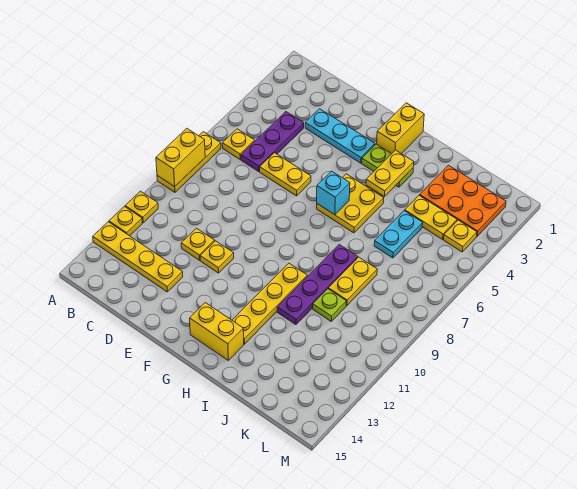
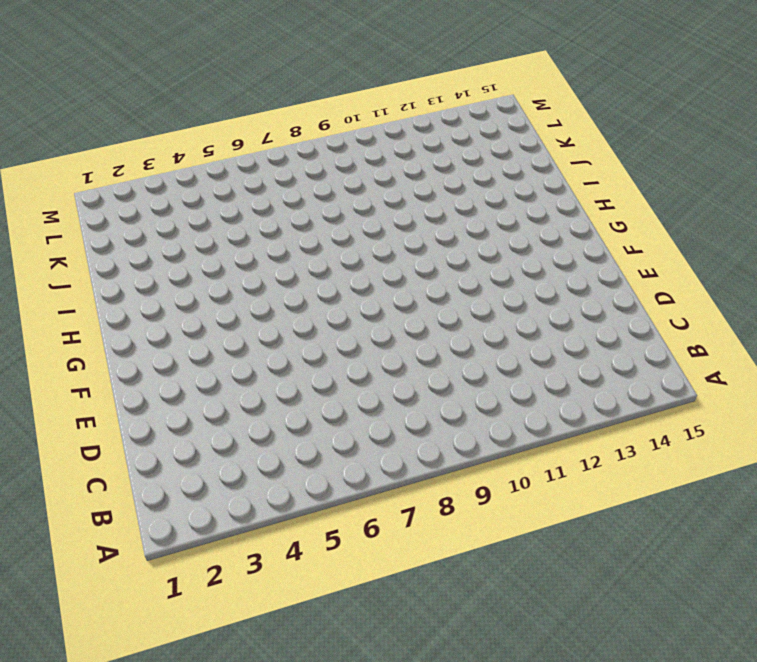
none -> yellow 1x3 plate [157,132,221,192]
none -> yellow 1x1 plate [125,191,158,223]
none -> yellow 1x1 plate [109,207,142,236]

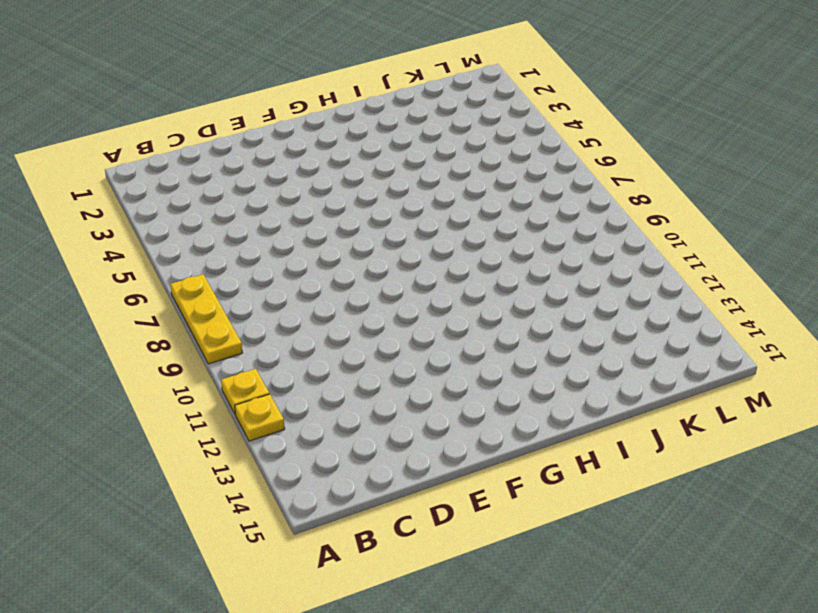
none -> yellow 1x4 plate [93,222,183,292]
none -> yellow 1x1 plate [222,129,255,159]
none -> purple 1x3 plate [241,112,304,172]

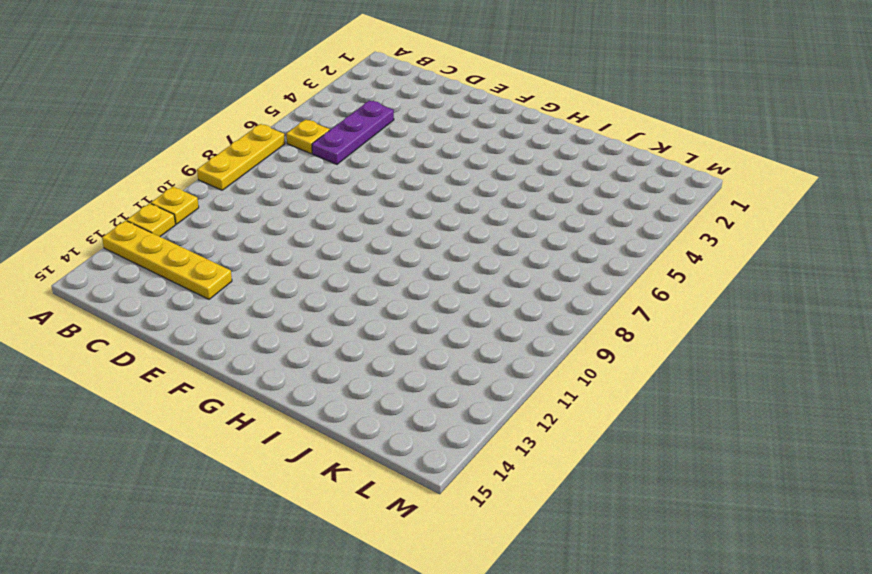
none -> cyan 1x3 plate [305,109,375,163]
none -> yellow 1x2 plate [260,153,311,196]
none -> yellow 1x1 plate [181,228,215,260]

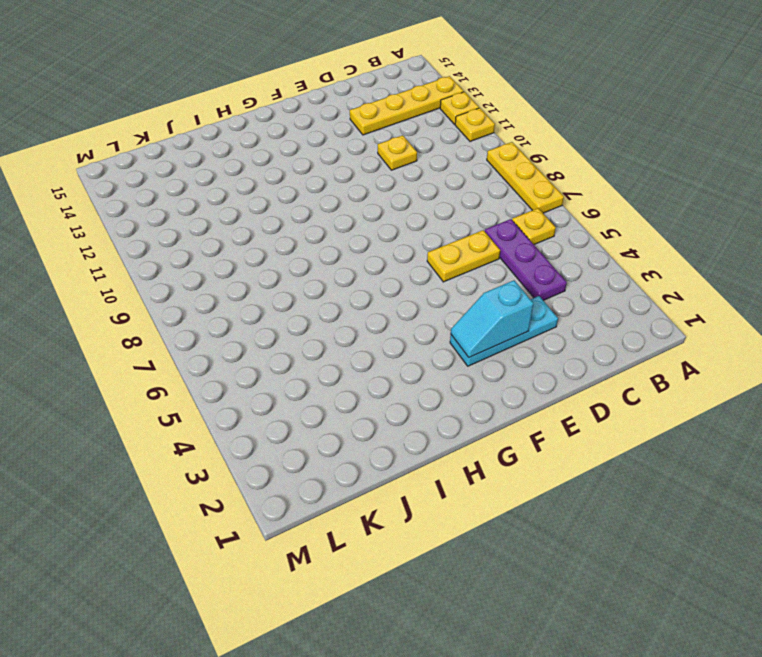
cyan 1x2 slope [451,280,534,357] -> none
none -> yellow 1x1 plate [200,241,234,273]
none -> yellow 1x2 brick [377,103,424,154]
none -> lime 1x2 plate [362,144,413,187]

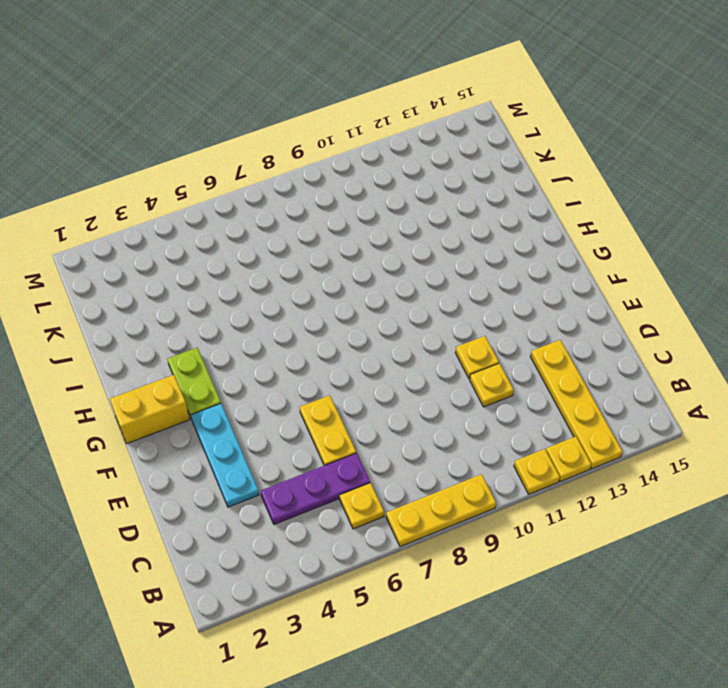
none -> yellow 2x2 plate [317,174,384,233]
none -> yellow 1x2 brick [190,303,244,360]
none -> yellow 1x4 plate [232,263,307,344]

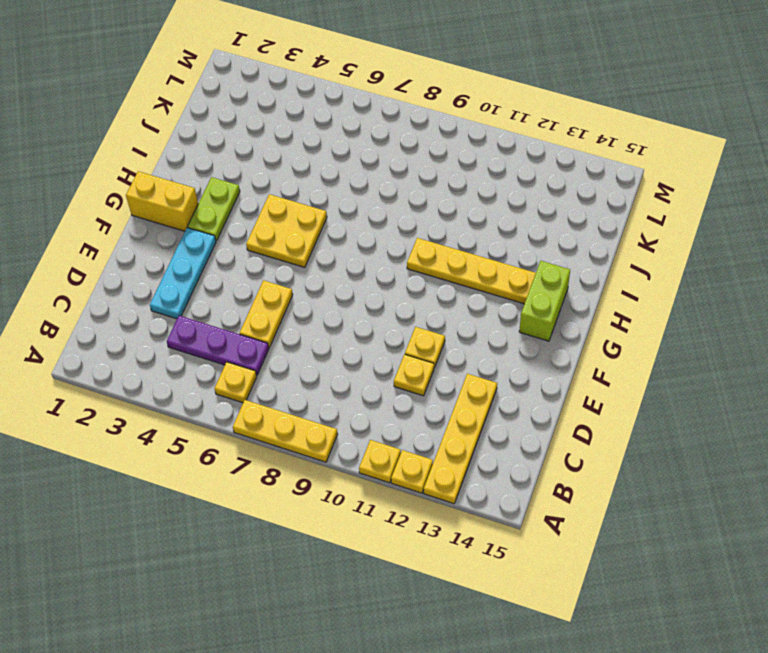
lime 1x2 brick [519,261,570,341] -> yellow 1x2 brick [190,303,244,360]
none -> purple 1x4 plate [277,245,358,325]
none -> orange 2x3 plate [420,165,506,236]
none -> yellow 1x2 plate [405,195,457,239]

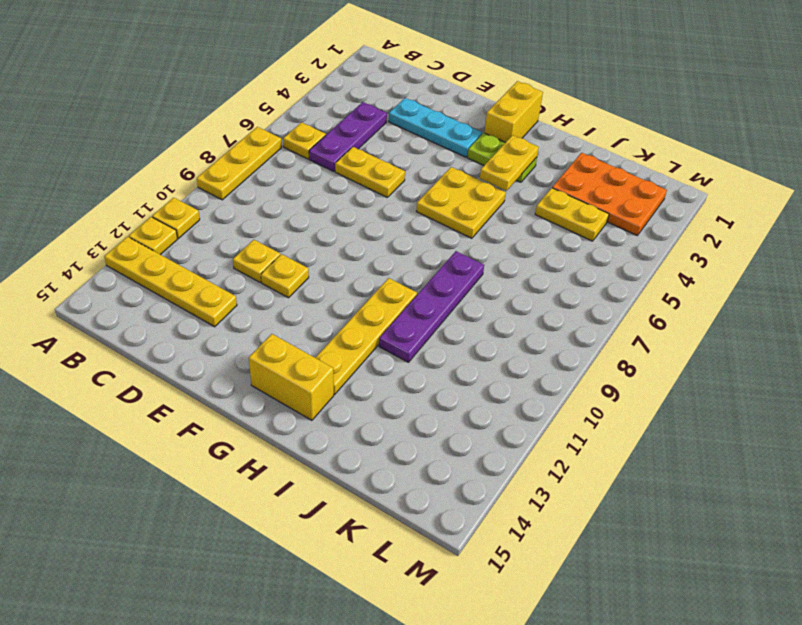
none -> cyan 1x2 plate [374,211,423,258]
none -> yellow 1x2 plate [328,257,377,305]
none -> lime 1x1 plate [313,289,346,321]

